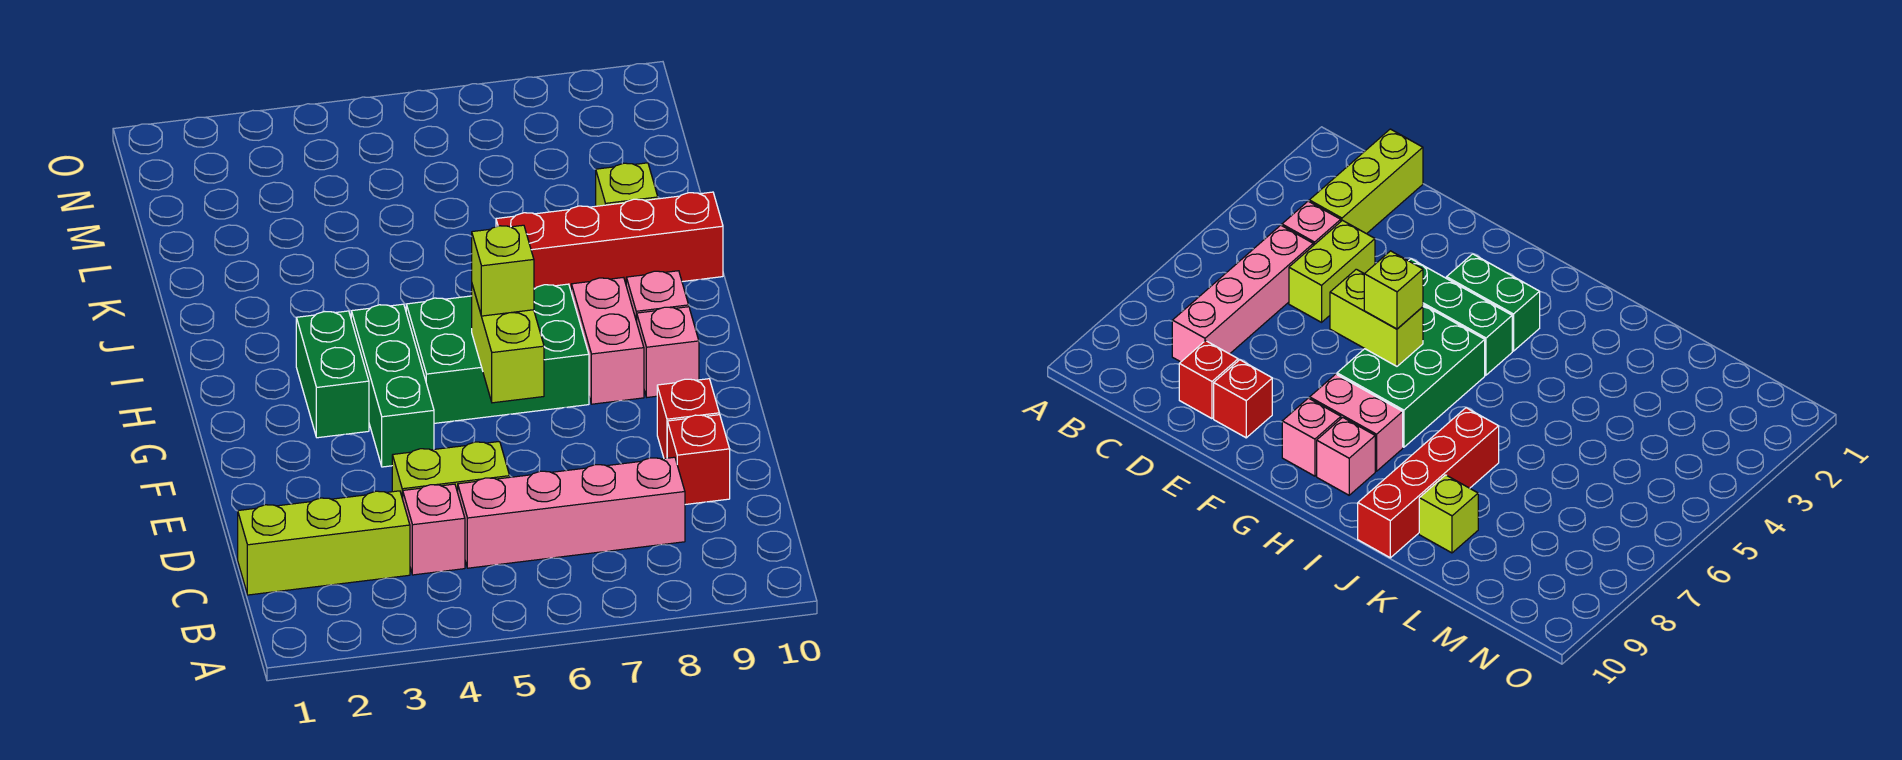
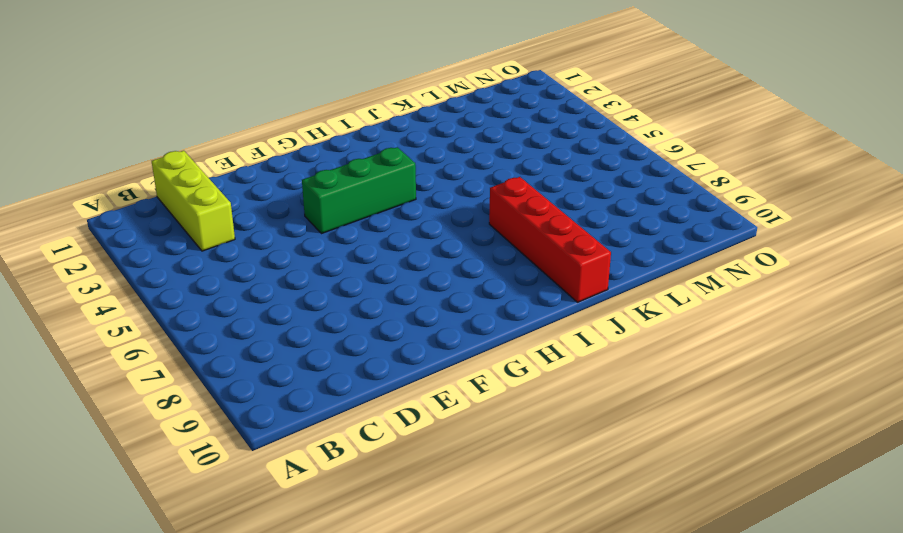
none -> pink 1x1 brick [403,484,465,575]
none -> pink 1x4 brick [458,457,685,568]
none -> lime 1x2 brick [392,441,510,499]

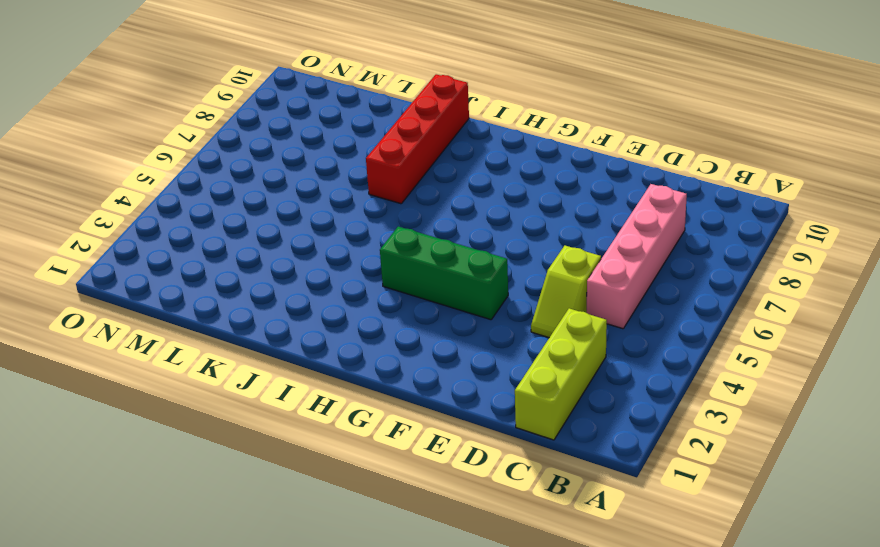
lime 1x2 slope [531,245,601,338] -> lime 1x2 brick [392,441,510,499]
none -> pink 1x1 brick [403,484,465,575]
none -> red 1x1 brick [667,415,730,505]
none -> red 1x1 brick [657,379,719,459]

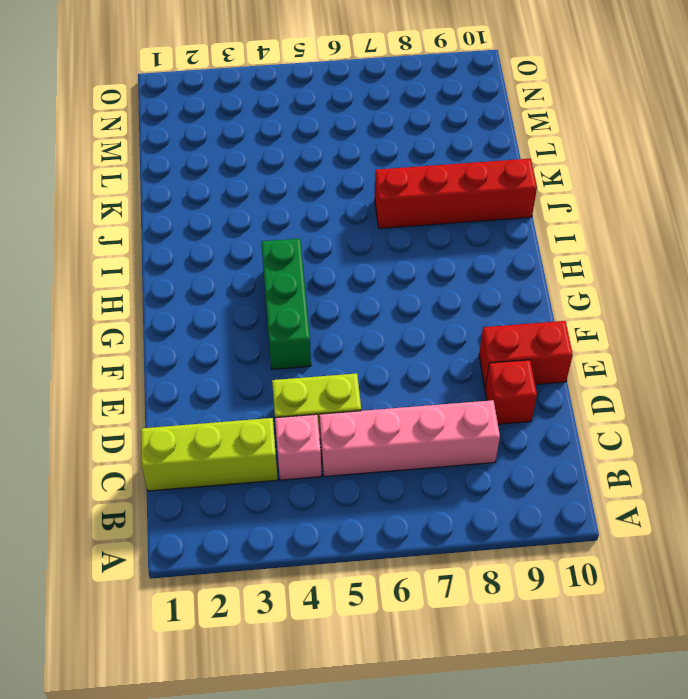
red 1x2 brick [479,321,573,387] -> red 1x1 brick [657,379,719,459]
none -> green 1x2 brick [296,311,369,438]
none -> green 2x3 brick [406,284,589,423]
none -> pink 1x2 brick [571,277,644,404]

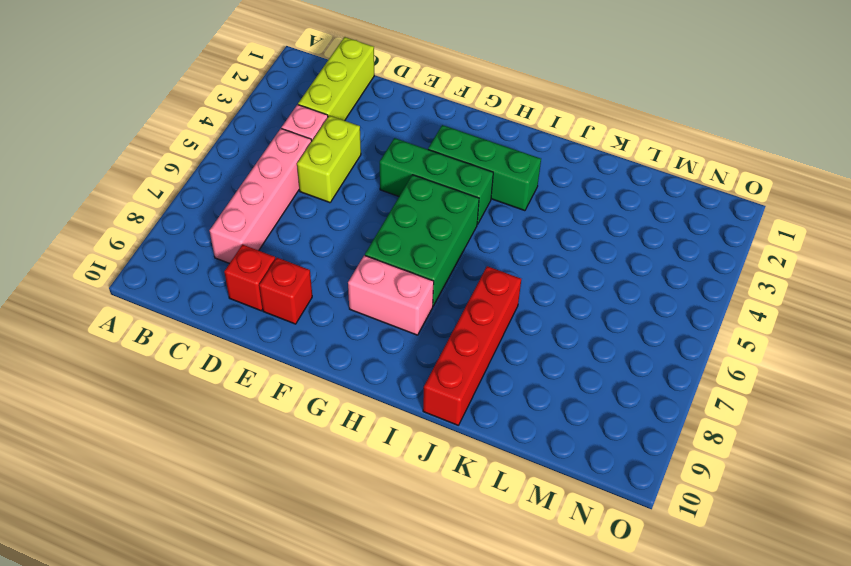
green 1x3 brick [428,125,541,211] -> green 1x2 brick [296,311,369,438]
none -> pink 1x1 brick [637,307,699,397]
none -> pink 1x1 brick [626,271,689,322]
none -> lime 1x1 brick [596,163,658,206]

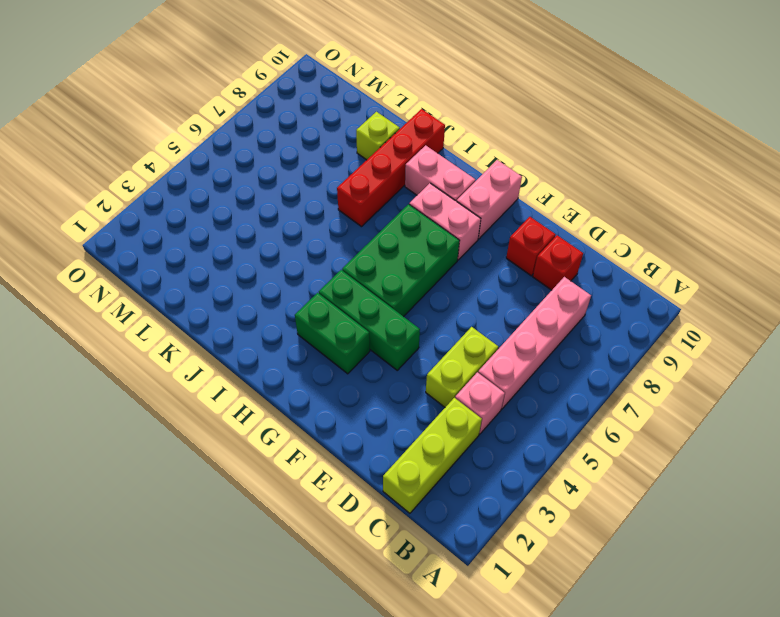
pink 1x2 brick [457,160,522,239] -> pink 1x1 brick [637,307,699,397]
pink 1x2 brick [405,145,475,201] -> pink 1x1 brick [626,271,689,322]
none -> lime 1x2 brick [472,285,544,403]
none -> lime 1x1 brick [472,225,534,316]

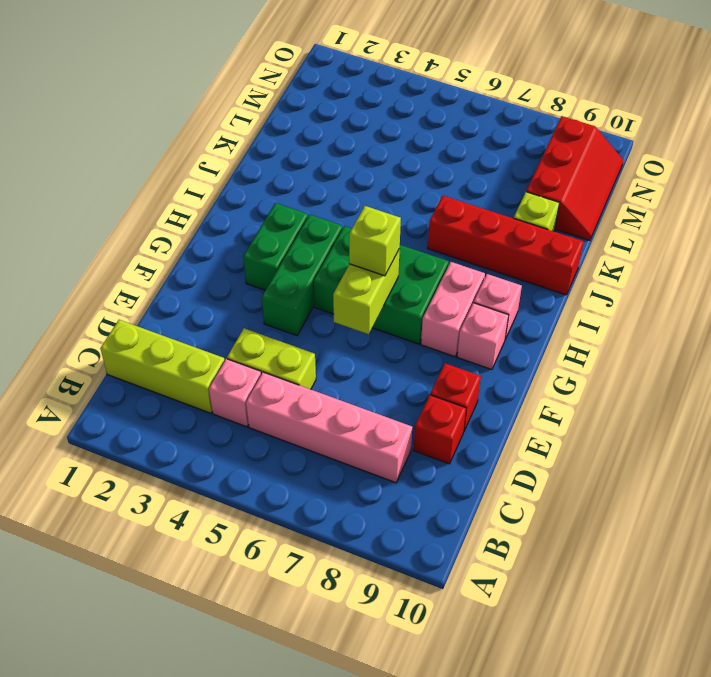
red 2x3 slope [526,116,623,240] -> none

